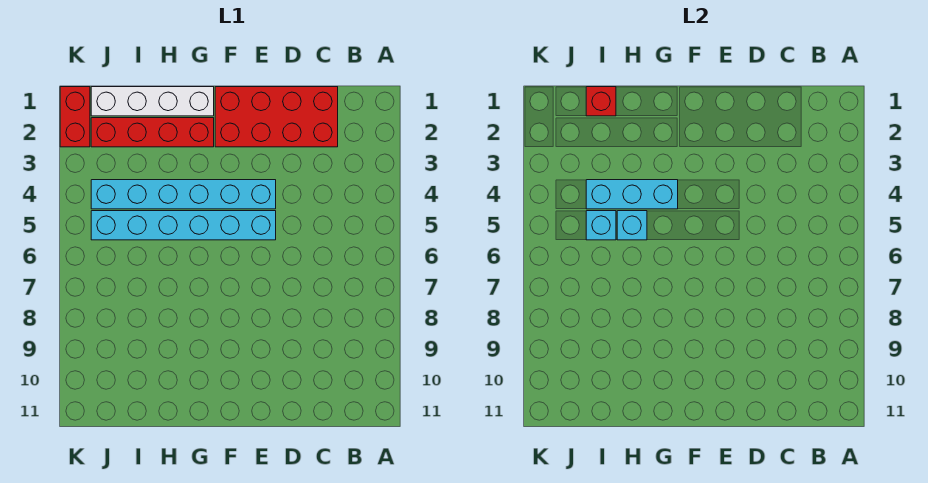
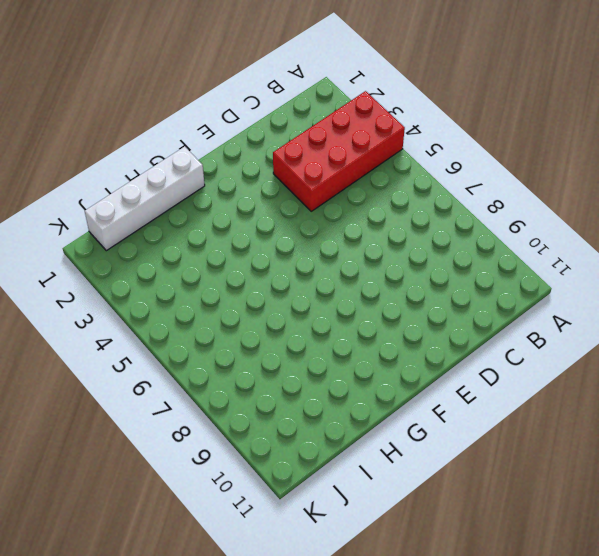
red 2x4 brick [273,91,405,211] -> red 2x4 brick moved to [215,87,338,147]
none -> cyan 1x6 brick [91,180,276,209]
none -> cyan 1x6 brick [91,211,276,240]

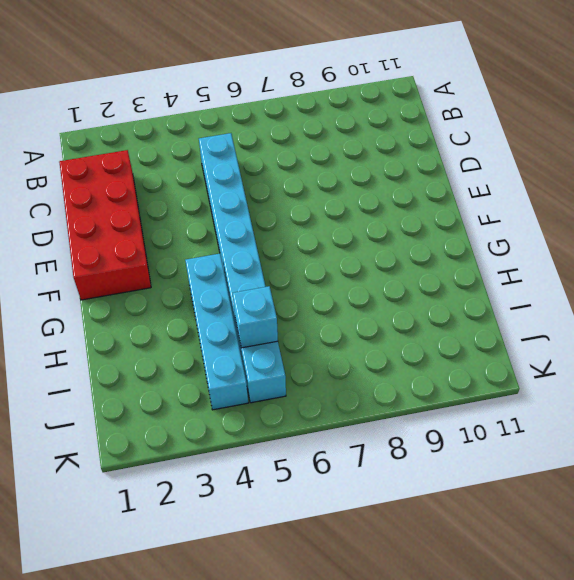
cyan 1x8 brick [199,133,286,403] -> cyan 1x6 brick [91,211,276,240]
cyan 1x4 brick [185,254,248,410] -> cyan 1x6 brick [91,180,276,209]
none -> white 1x4 brick [91,87,214,116]
none -> red 1x4 brick [91,118,214,147]

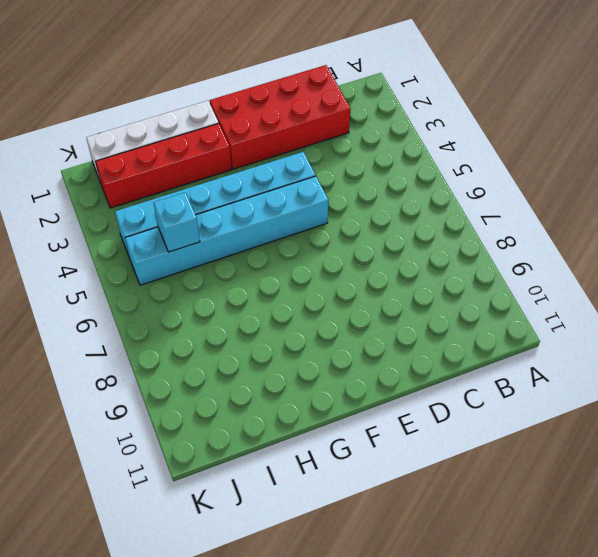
none -> red 1x2 brick [60,87,90,147]
none -> cyan 1x3 brick [586,180,678,209]

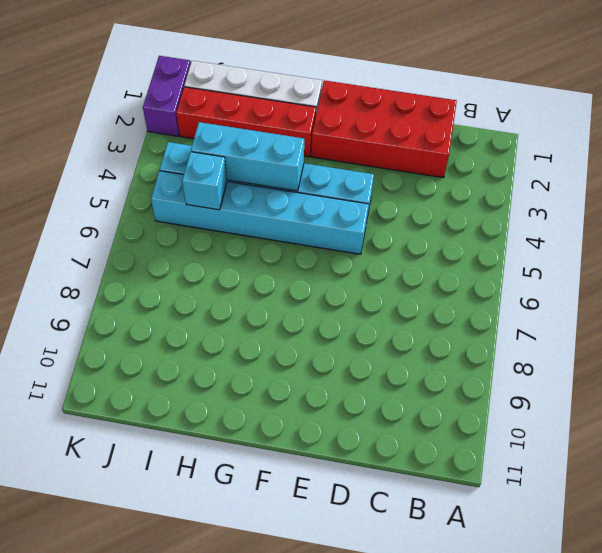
purple 1x2 brick [143,56,190,136] -> red 1x2 brick [60,87,90,147]
none -> cyan 1x1 brick [617,211,647,240]
none -> red 1x1 brick [586,87,616,116]

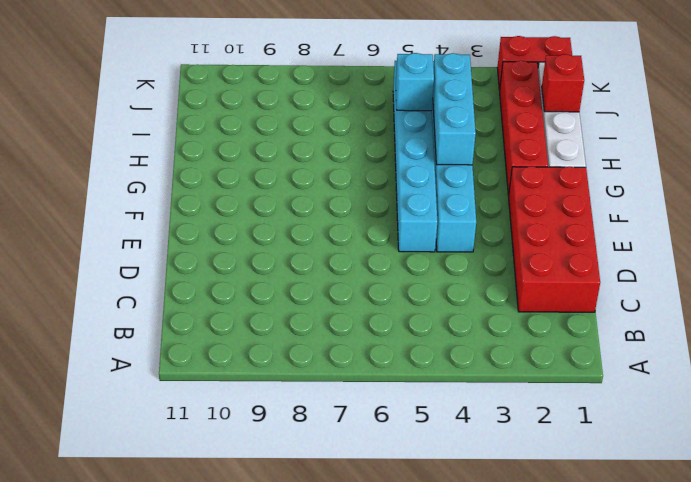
none -> cyan 1x1 brick [617,211,647,240]

